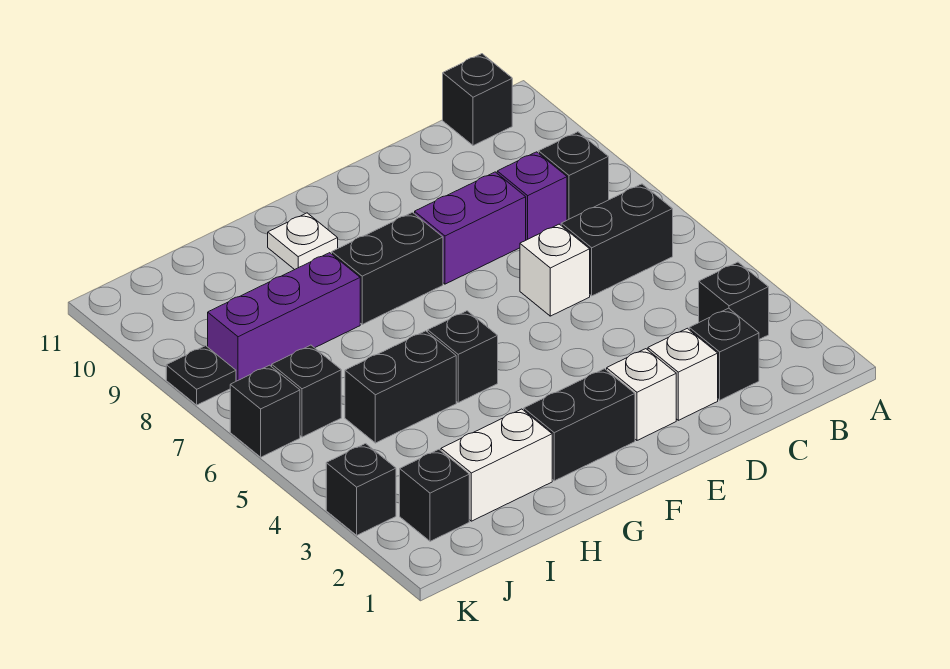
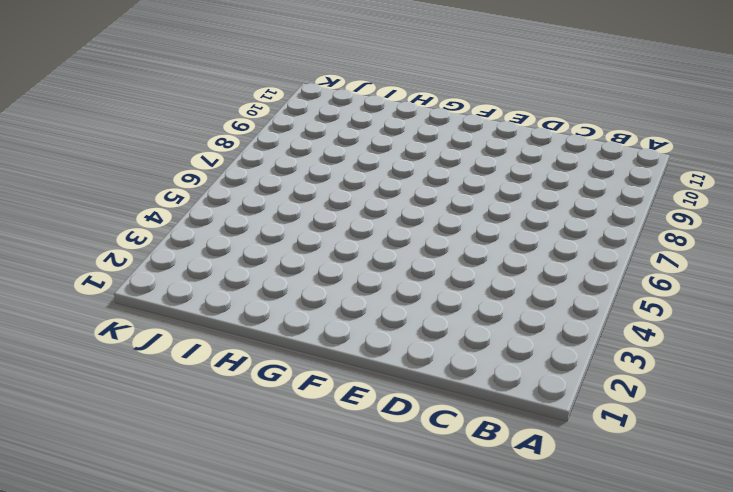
none -> black 1x1 brick [699,262,769,339]
none -> black 1x2 brick [561,184,673,296]
none -> black 1x1 brick [539,132,609,220]

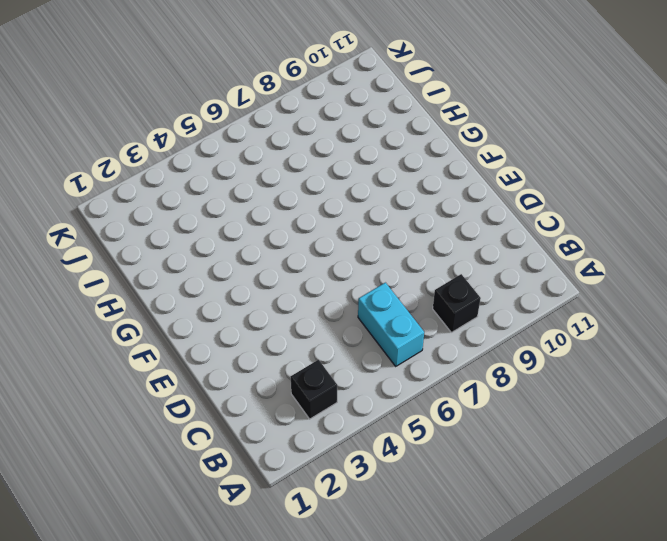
cyan 1x2 brick [358,283,424,366] -> black 1x2 brick [561,184,673,296]
none -> black 1x1 brick [443,54,512,146]
none -> black 1x1 brick [689,308,759,400]
none -> purple 1x1 brick [497,152,567,240]

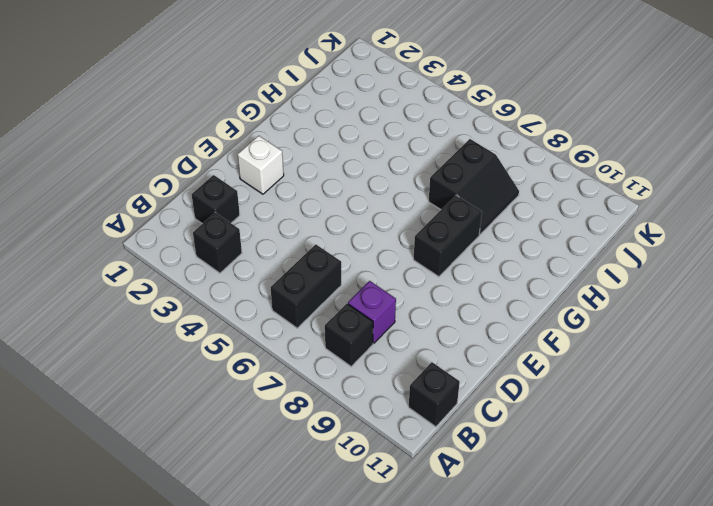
black 2x2 slope [429,139,519,235] -> purple 1x3 brick [208,253,360,381]
none -> white 1x1 brick [648,328,718,420]
none -> white 1x1 brick [520,224,590,316]
none -> purple 1x2 brick [415,172,526,284]

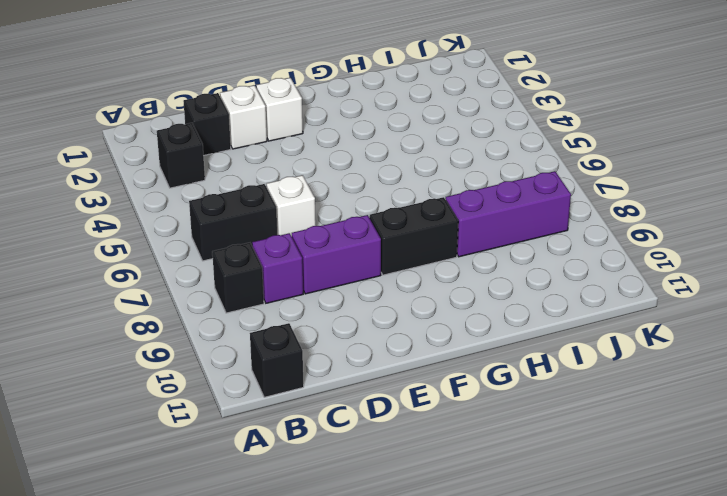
none -> black 1x2 brick [524,369,635,481]
none -> black 1x1 brick [428,311,498,403]
none -> white 1x1 plate [268,213,338,270]

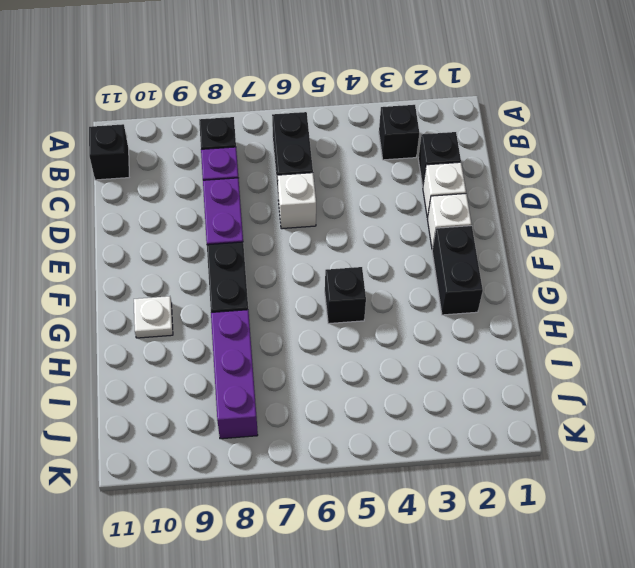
none -> white 1x2 brick [441,409,552,521]
none -> black 1x2 brick [345,331,456,443]
none -> black 1x1 brick [400,450,469,541]

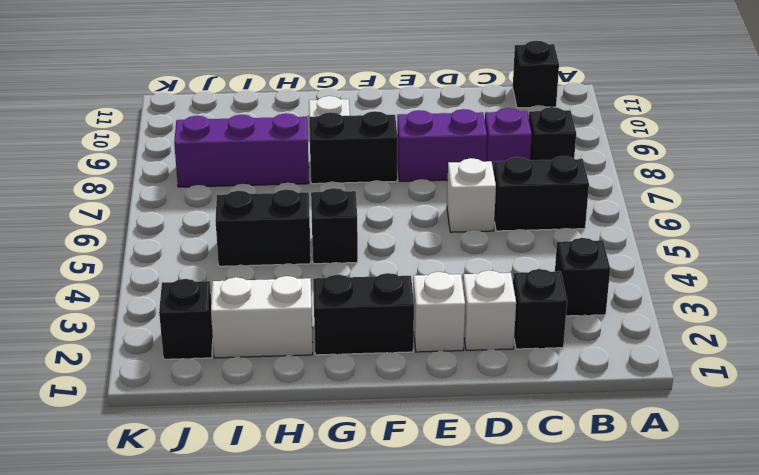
none -> black 1x1 brick [272,345,341,437]
none -> black 1x1 brick [326,444,396,535]
none -> black 1x1 brick [230,365,300,457]

